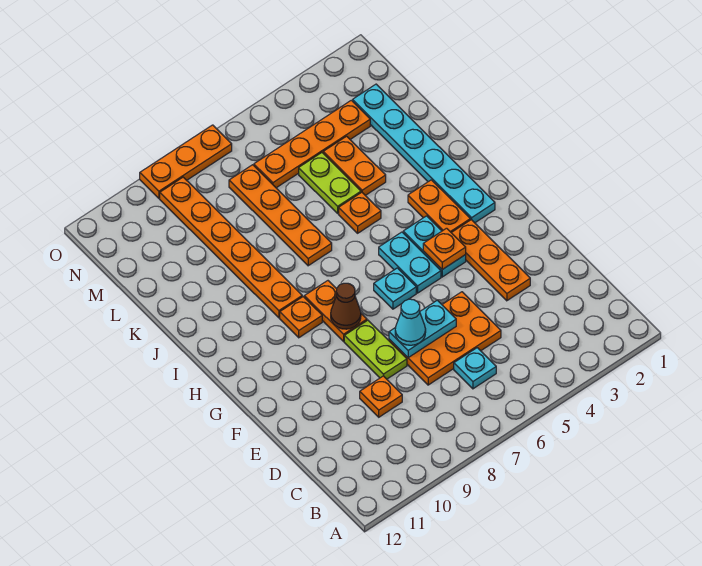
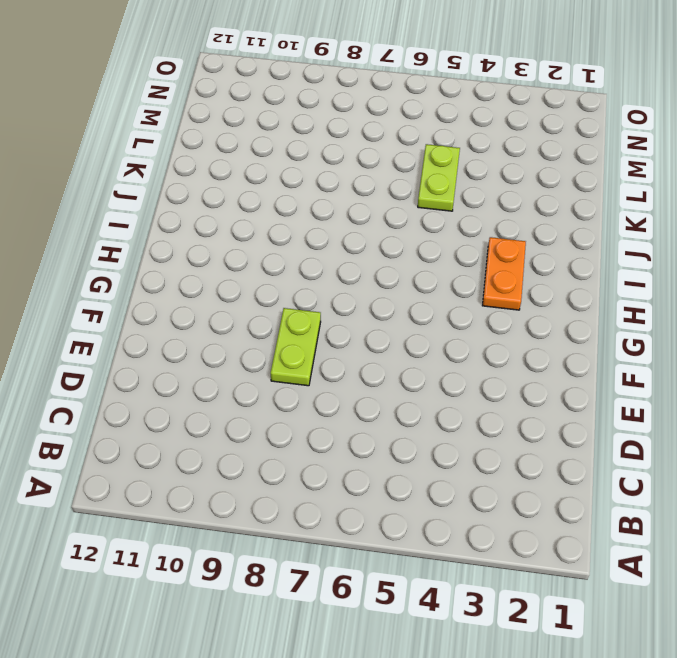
none -> cyan 1x1 plate [454,348,496,389]
none -> orange 2x3 plate [389,292,501,385]
none -> orange 1x1 plate [360,376,402,417]

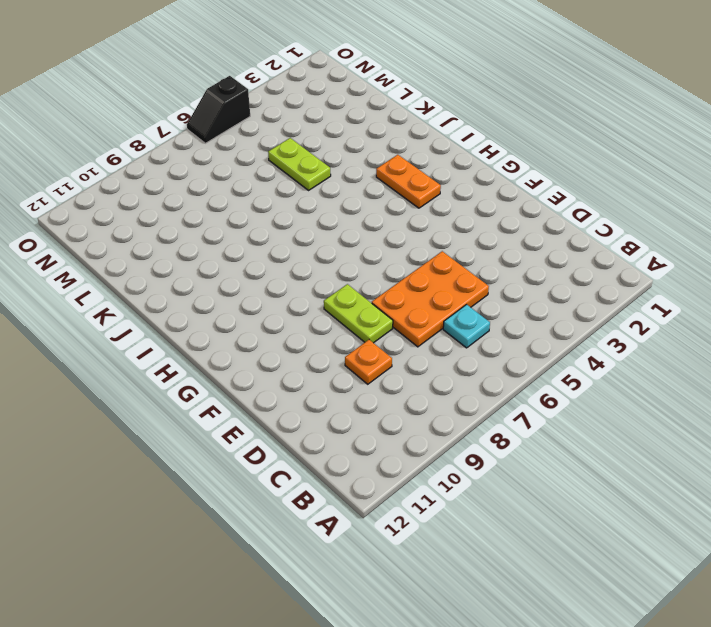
black 1x2 slope [187,76,250,143] -> none
none -> orange 1x3 plate [451,220,530,301]
none -> cyan 1x2 plate [403,216,466,277]
none -> cyan 1x2 plate [379,232,441,293]

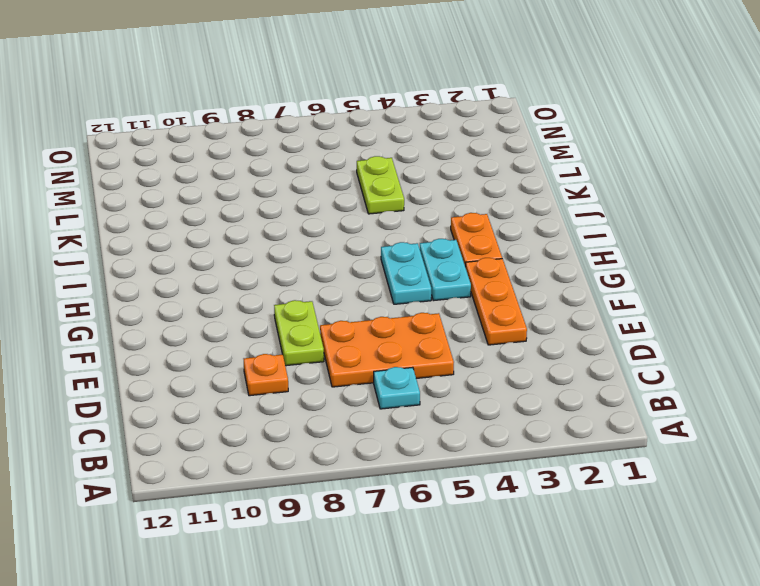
none -> cyan 1x1 plate [374,268,416,309]
none -> orange 1x2 plate [304,281,367,341]
none -> cyan 1x6 plate [353,84,495,223]

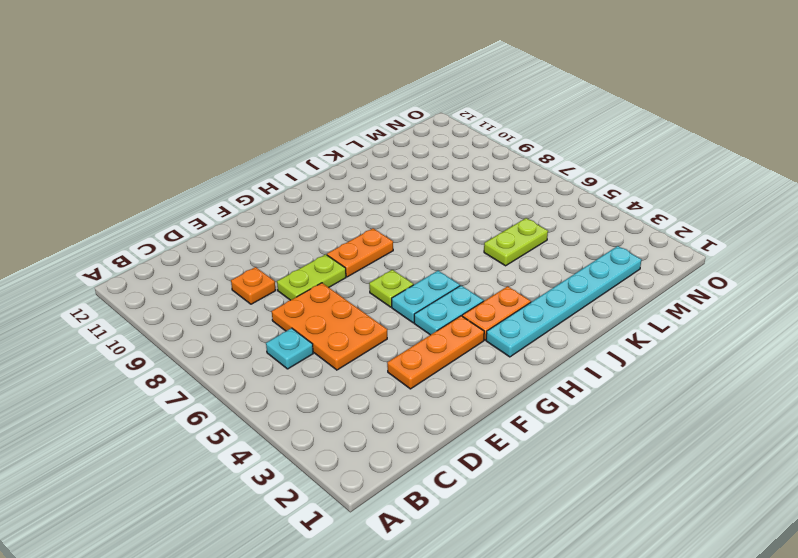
lime 1x1 plate [369,270,413,307] -> cyan 1x1 plate [374,268,416,309]
none -> orange 1x1 plate [280,297,322,338]
none -> orange 1x6 plate [160,177,302,318]
none -> orange 1x1 plate [339,192,381,233]

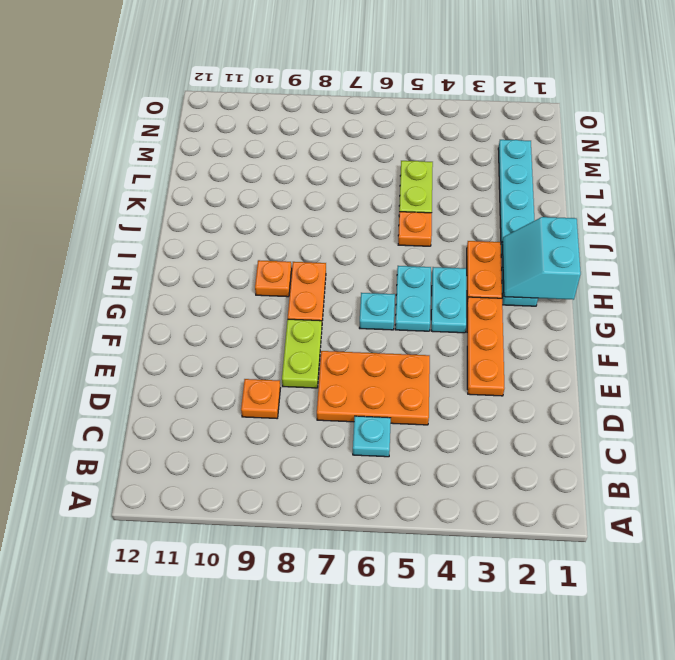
cyan 2x2 slope [502,217,581,300] -> none
none -> orange 1x6 plate [160,177,302,318]
none -> orange 1x4 plate [229,165,332,266]
none -> orange 1x2 plate [323,136,386,196]

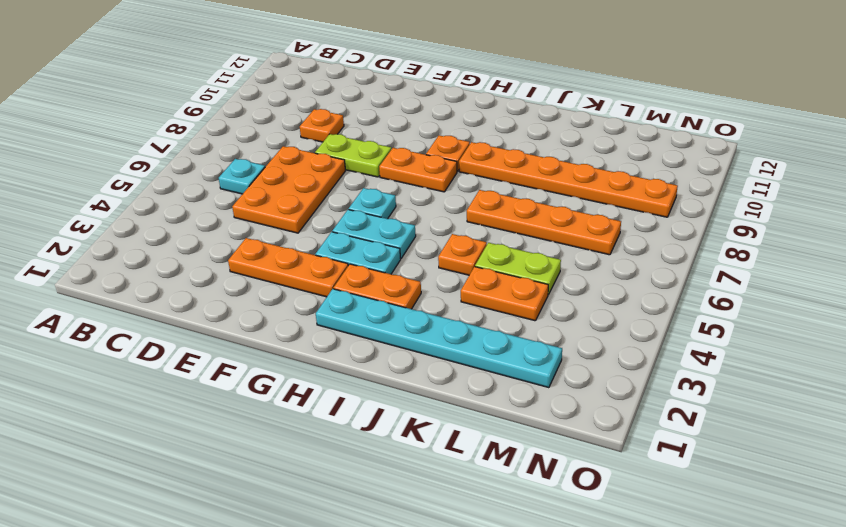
none -> orange 1x4 plate [254,100,370,188]
none -> orange 1x3 plate [140,125,232,198]
none -> cyan 1x2 plate [389,300,456,358]

